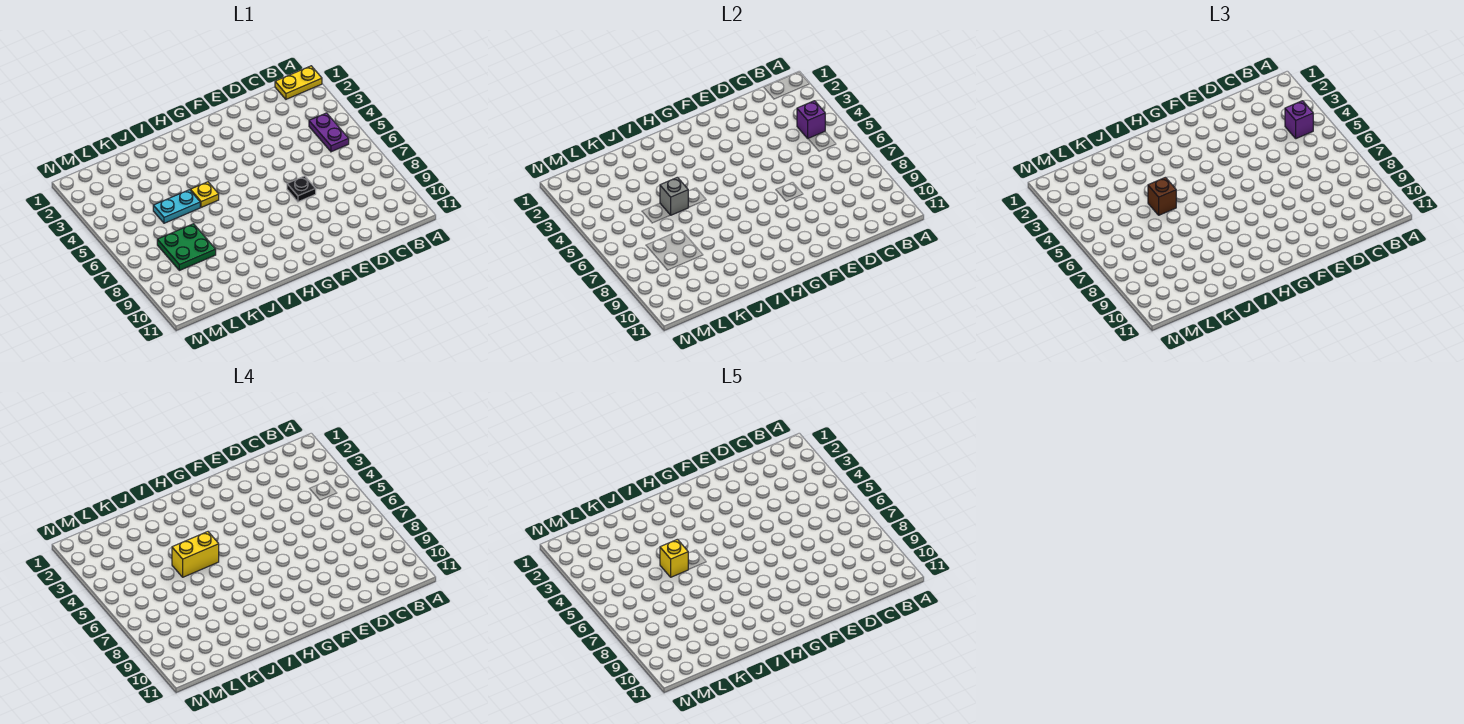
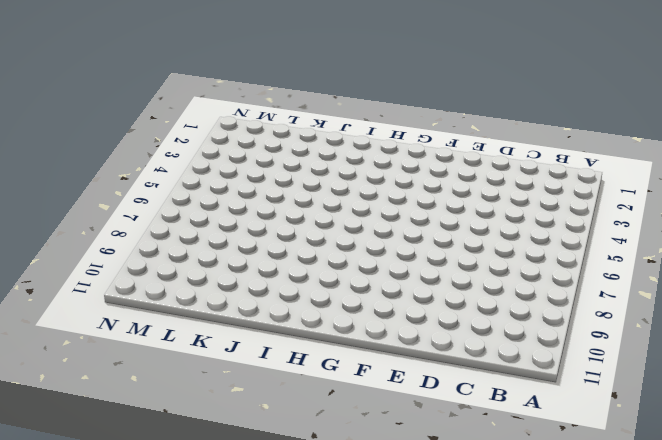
none -> yellow 1x2 plate [275,66,322,99]
none -> purple 1x2 plate [309,113,349,152]
none -> black 1x1 plate [287,176,316,202]

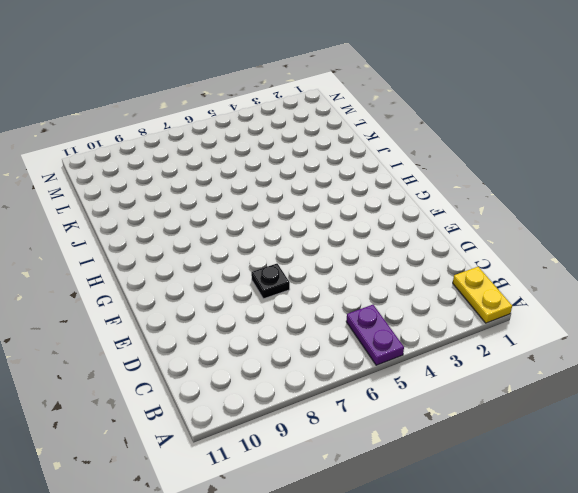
purple 1x2 plate [346,305,404,365] -> purple 1x2 plate turned to [309,113,349,152]
none -> yellow 1x1 plate [190,182,219,207]
none -> cyan 1x2 plate [153,190,200,223]
none -> green 2x2 plate [157,224,216,270]

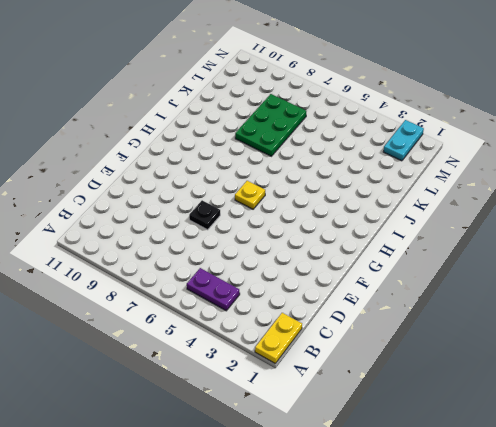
yellow 1x1 plate [235,181,265,209] -> yellow 1x1 plate moved to [190,182,219,207]
green 2x3 plate [235,94,306,156] -> green 2x2 plate [157,224,216,270]
cyan 1x2 plate [383,120,424,161] -> cyan 1x2 plate moved to [153,190,200,223]
none -> purple 1x1 brick [797,101,825,138]
none -> grey 1x1 brick [660,177,688,215]
none -> purple 1x1 brick [1285,101,1313,139]

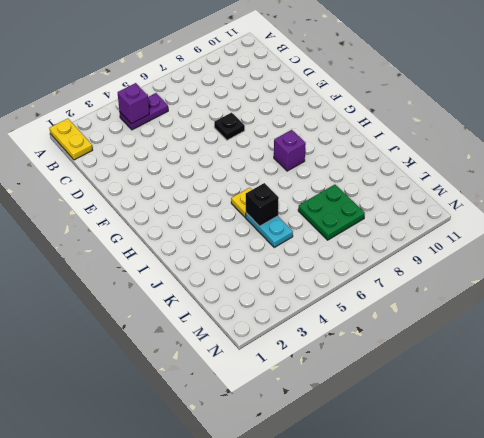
purple 1x1 brick [274,130,306,171] -> purple 1x1 brick moved to [1285,101,1313,139]
black 1x1 brick [246,183,279,226] -> grey 1x1 brick [660,177,688,215]
none -> brown 1x1 brick [1148,177,1176,215]
none -> yellow 1x2 brick [172,532,219,577]
none -> yellow 1x1 brick [660,539,688,577]

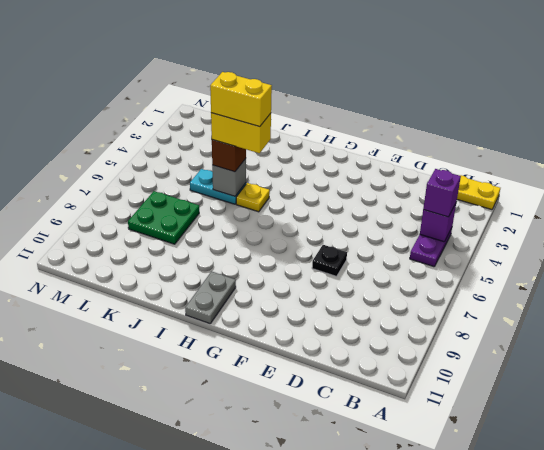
grey 1x2 plate [185,271,236,324] -> none
yellow 1x2 brick [210,72,272,127] -> yellow 1x1 brick [660,539,688,577]

